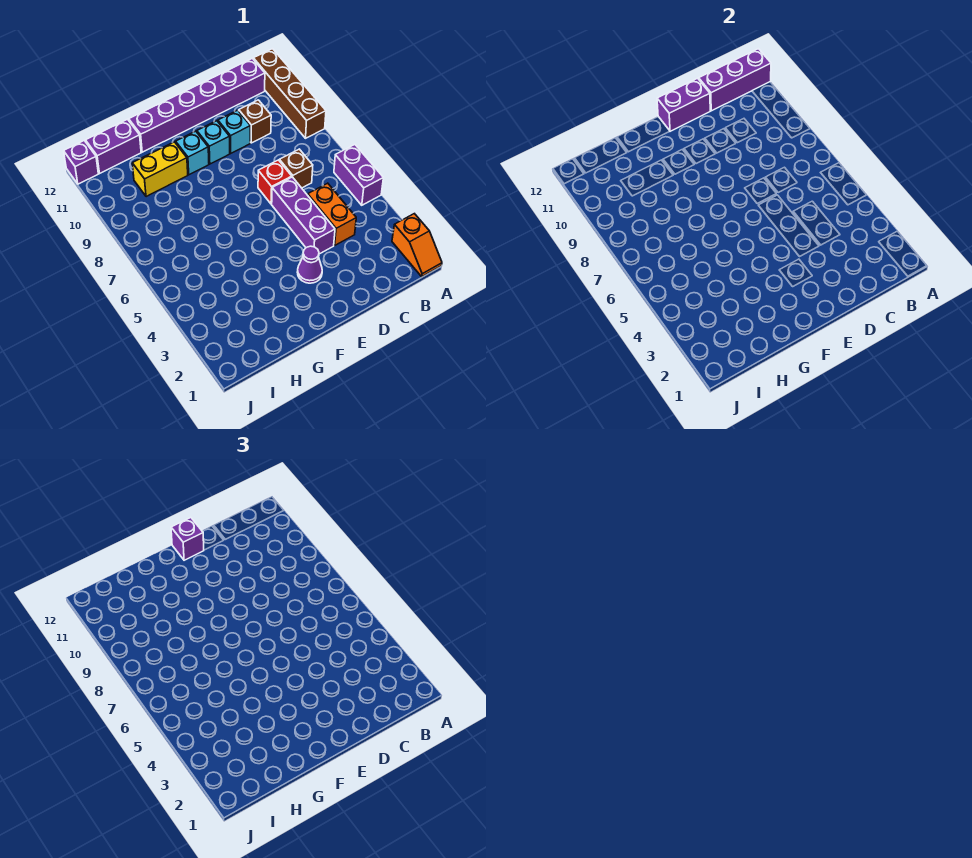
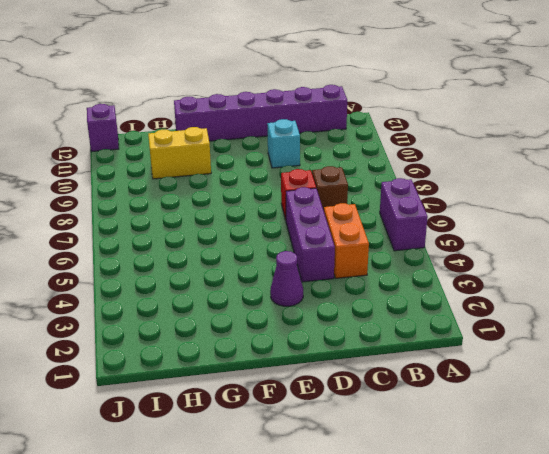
none -> orange 1x2 slope [392,214,442,277]
none -> brown 1x4 brick [253,49,326,138]
none -> brown 1x1 brick [239,100,271,143]

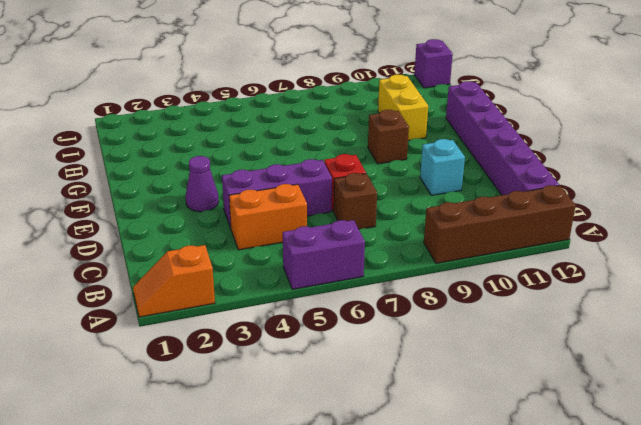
brown 1x1 brick [368,110,409,164] -> brown 1x1 brick moved to [239,100,271,143]
none -> cyan 1x1 brick [197,121,230,164]
none -> cyan 1x1 brick [176,131,209,175]
none -> purple 1x2 brick [86,119,141,173]

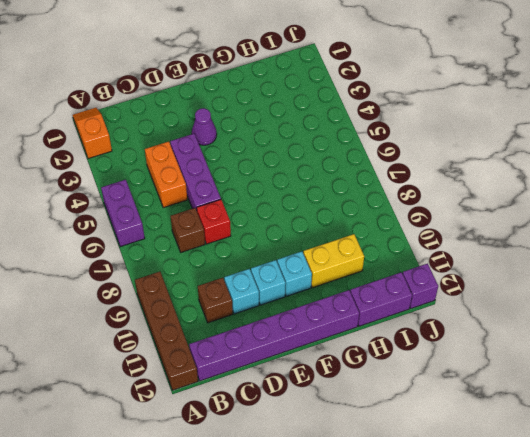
none -> purple 1x3 brick [699,49,771,111]
none -> purple 1x2 brick [657,78,710,131]
none -> purple 1x1 brick [171,518,204,560]

